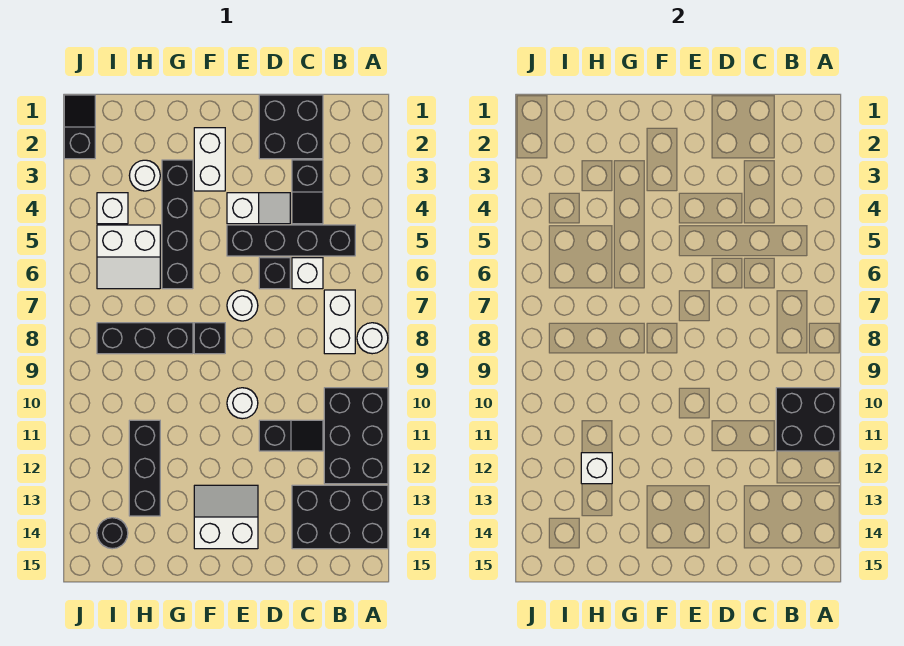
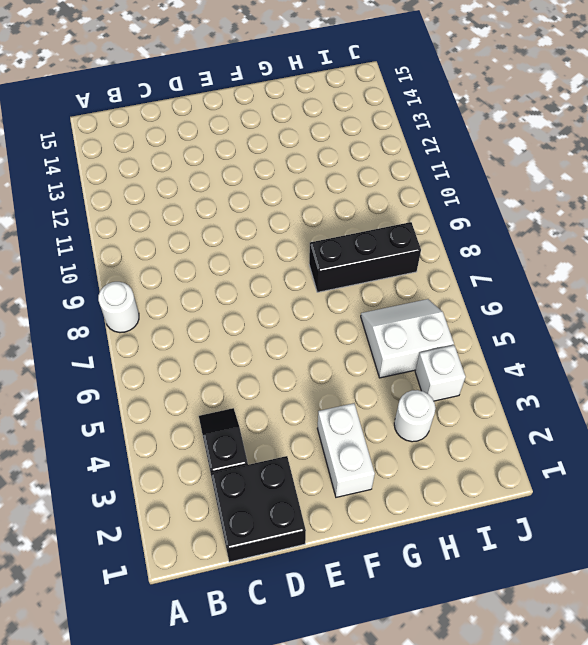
none -> black 2x3 brick [324,388,388,484]
none -> black 2x3 brick [292,485,388,549]
none -> black 1x4 brick [227,225,355,256]

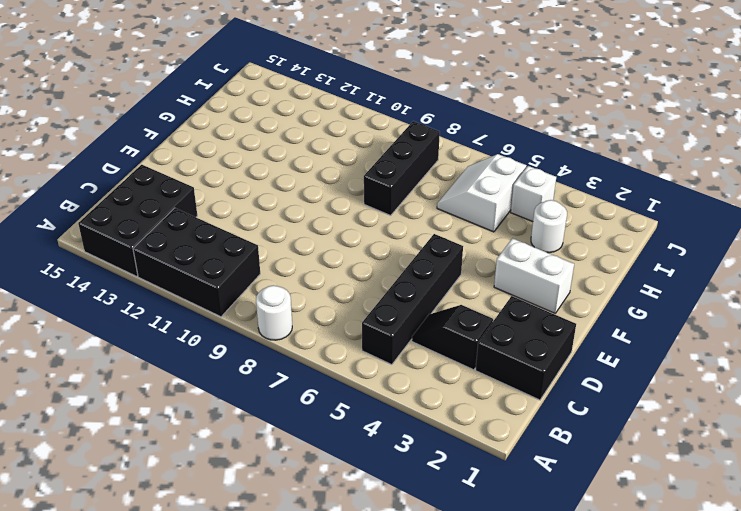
none -> white 1x2 brick [324,290,355,354]
none -> white 1x1 brick [292,258,323,289]
none -> black 1x2 slope [259,420,323,451]

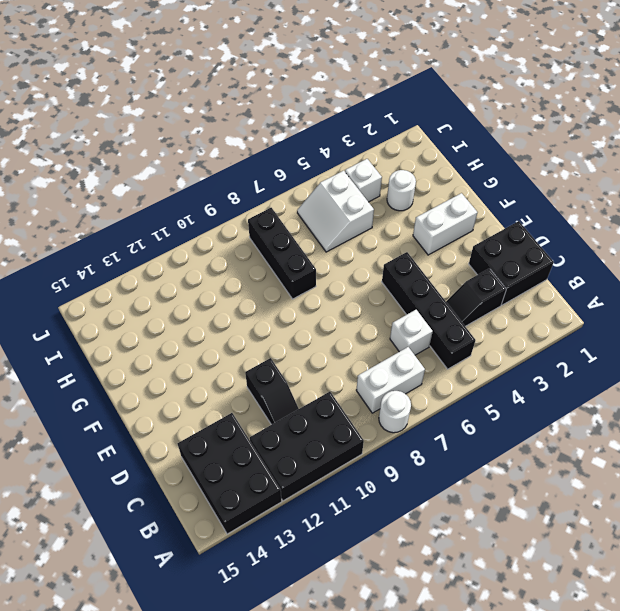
none -> white 1x2 slope [227,193,290,224]
none -> black 1x1 brick [259,258,290,289]
none -> white 1x1 round brick [227,290,258,321]

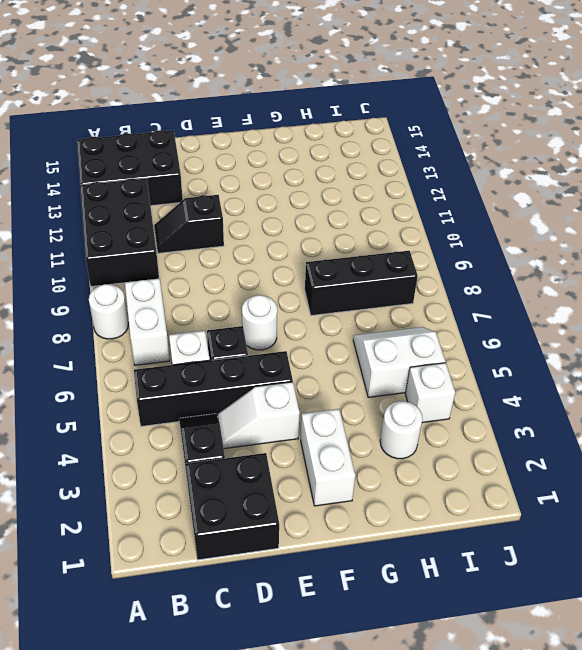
none -> white 1x1 round brick [227,388,258,419]
none -> white 2x2 slope [194,485,258,549]
none -> black 1x1 brick [194,323,225,354]

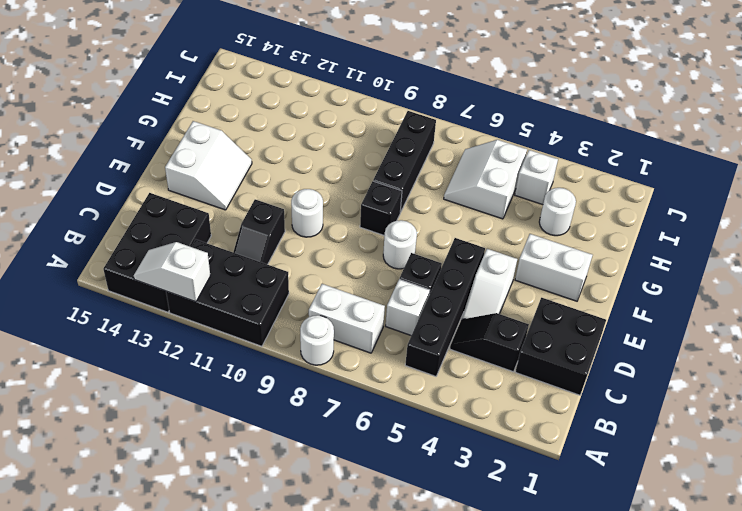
white 1x2 slope [134,242,210,302] -> none
none -> black 1x4 brick [162,160,193,289]
none -> black 1x3 brick [129,420,160,516]
none -> black 1x1 round brick [97,518,128,549]

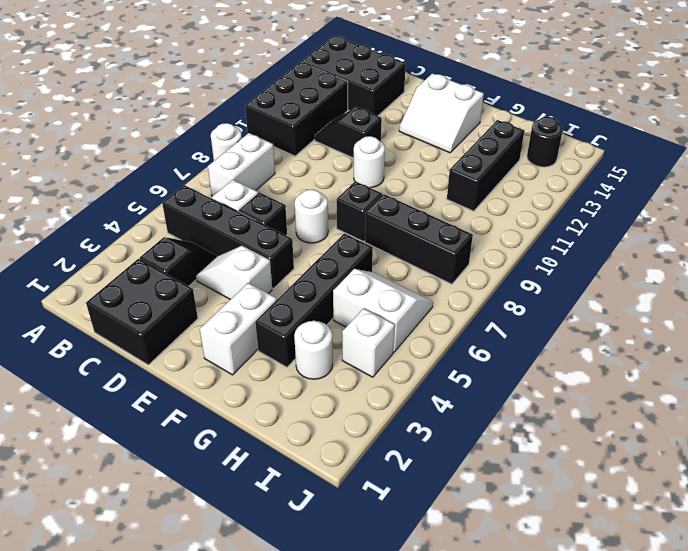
none -> black 1x2 slope [64,95,95,159]
none -> black 2x2 brick [776,388,840,451]
none -> white 1x1 brick [581,453,612,484]

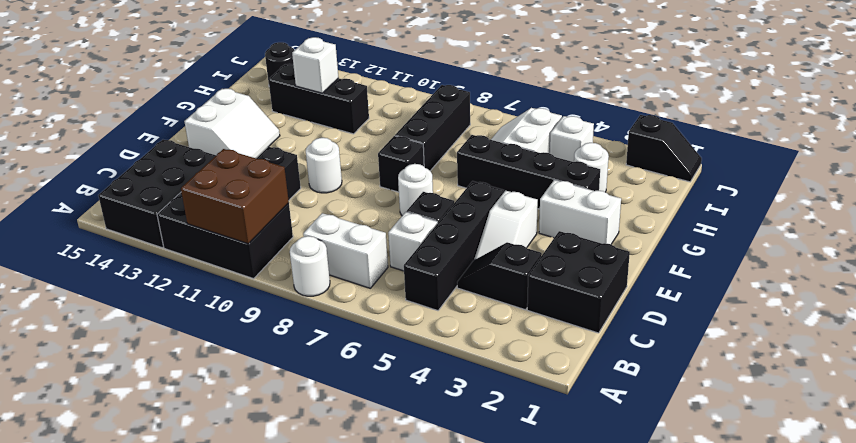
brown 2x2 brick [181,149,289,244] -> black 2x2 brick [776,388,840,451]

